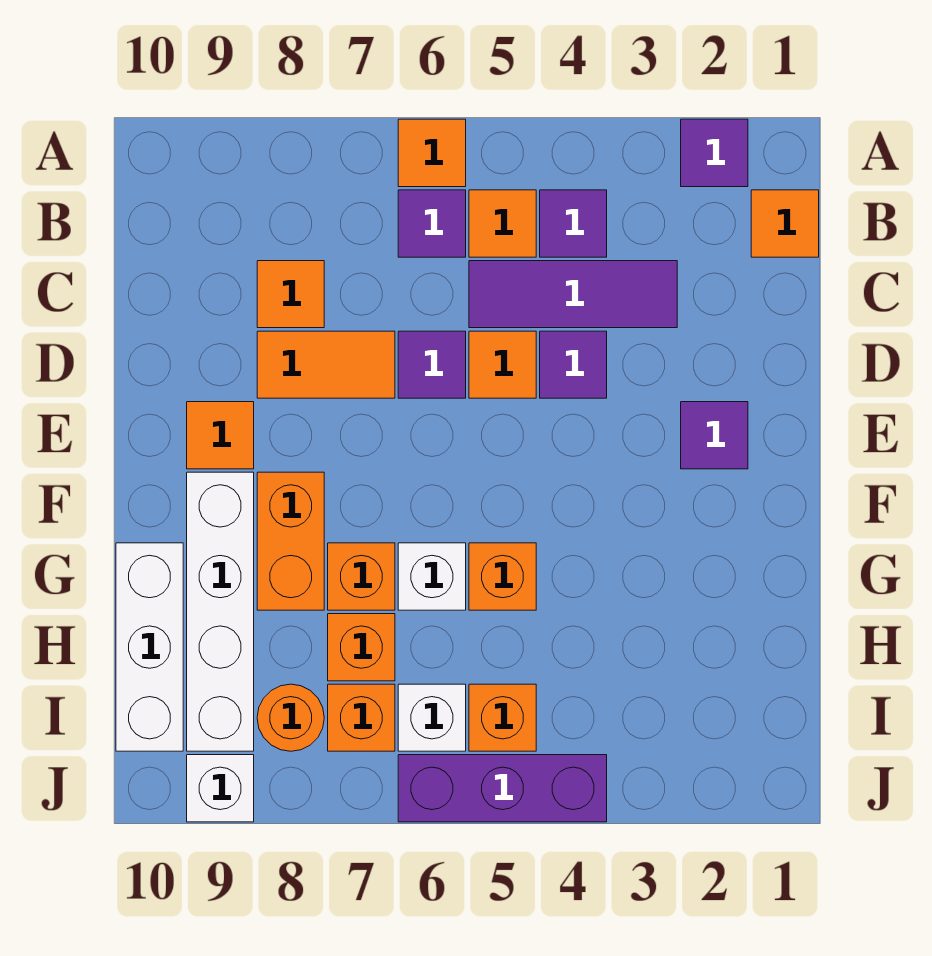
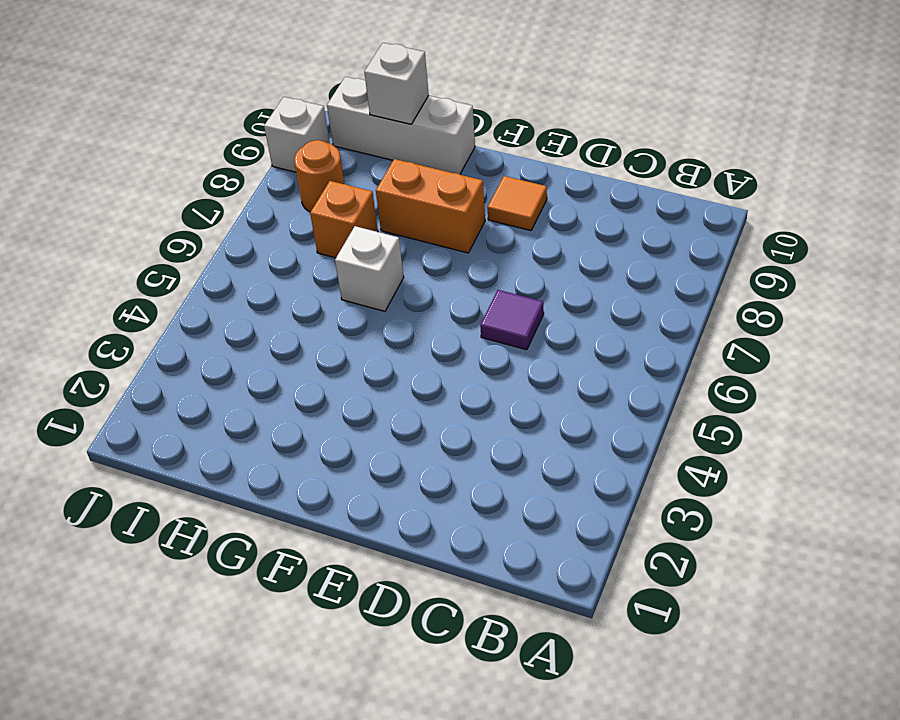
white 1x1 brick [364,43,429,124] -> white 1x1 brick moved to [398,684,466,751]
none -> purple 1x1 tile [681,119,748,187]
none -> orange 1x1 tile [398,119,466,187]
none -> orange 1x1 tile [751,190,819,257]

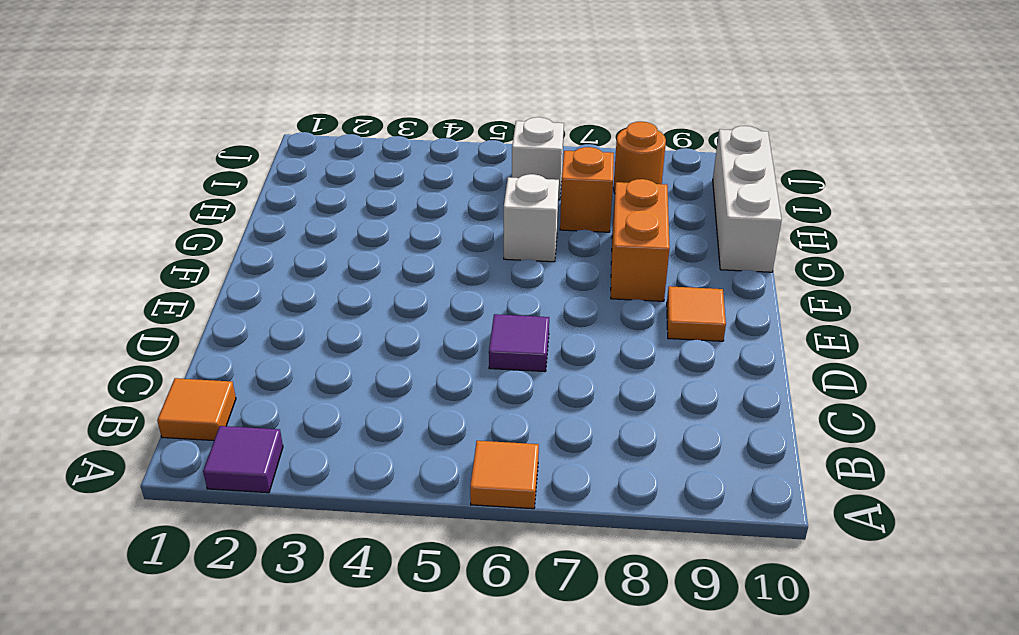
none -> purple 1x1 tile [540,190,607,257]
none -> orange 1x1 tile [469,190,536,257]
none -> purple 1x1 tile [398,190,466,257]

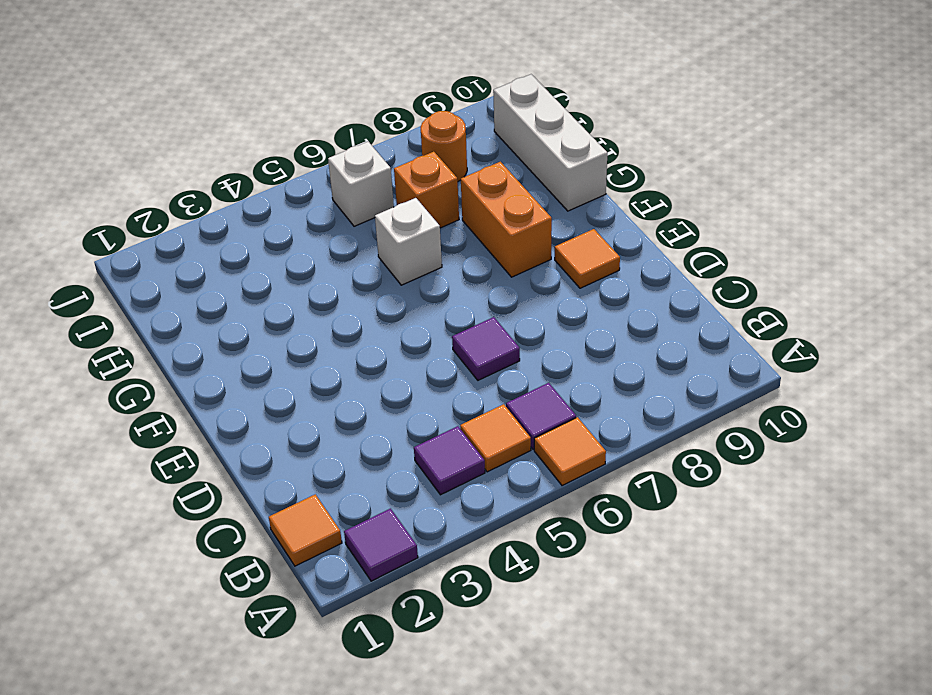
none -> purple 1x3 tile [469,261,677,328]
none -> orange 1x1 tile [257,261,324,328]
none -> purple 1x1 tile [540,331,607,398]

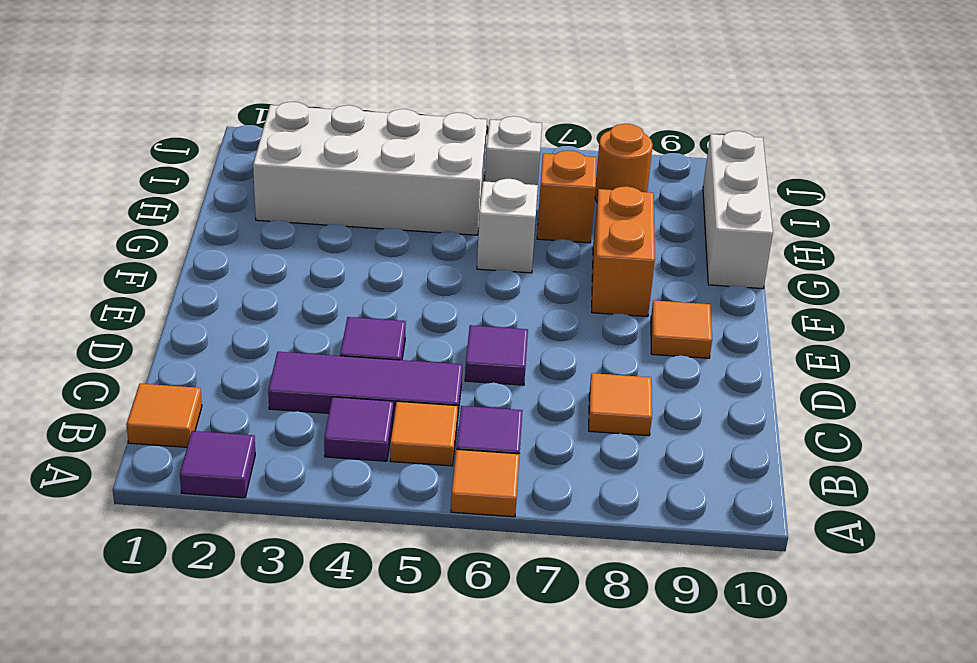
white 2x4 brick [253,102,487,235] -> orange 1x1 brick [469,684,536,751]
none -> orange 1x1 tile [469,331,536,398]
none -> orange 1x2 tile [257,331,395,398]
none -> purple 1x1 tile [681,402,748,469]

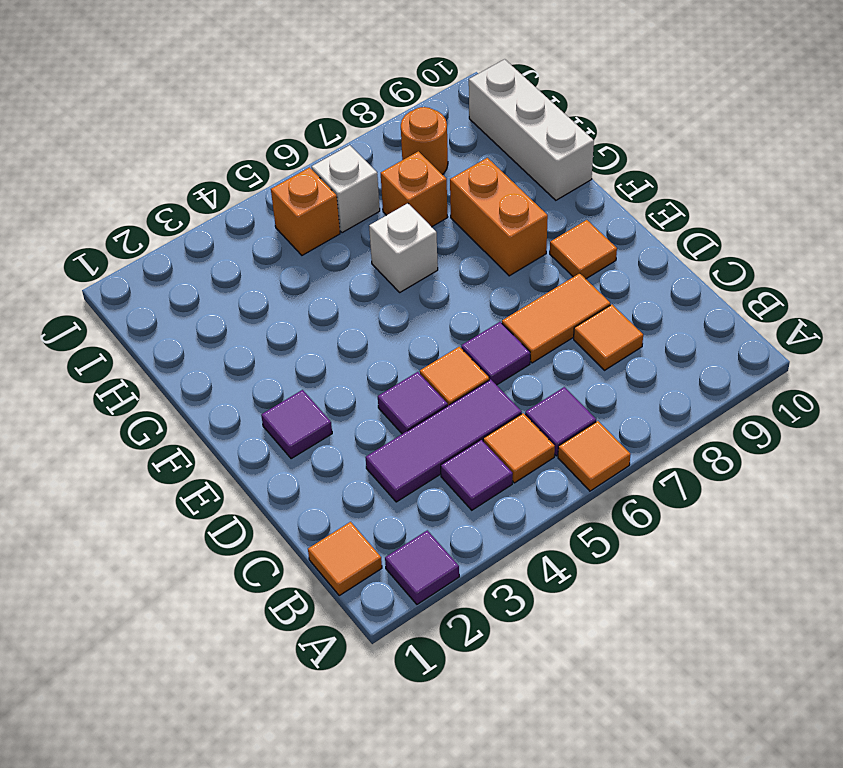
none -> white 1x4 brick [187,472,254,751]
none -> orange 1x1 brick [469,543,536,610]
none -> orange 1x1 brick [328,543,395,610]

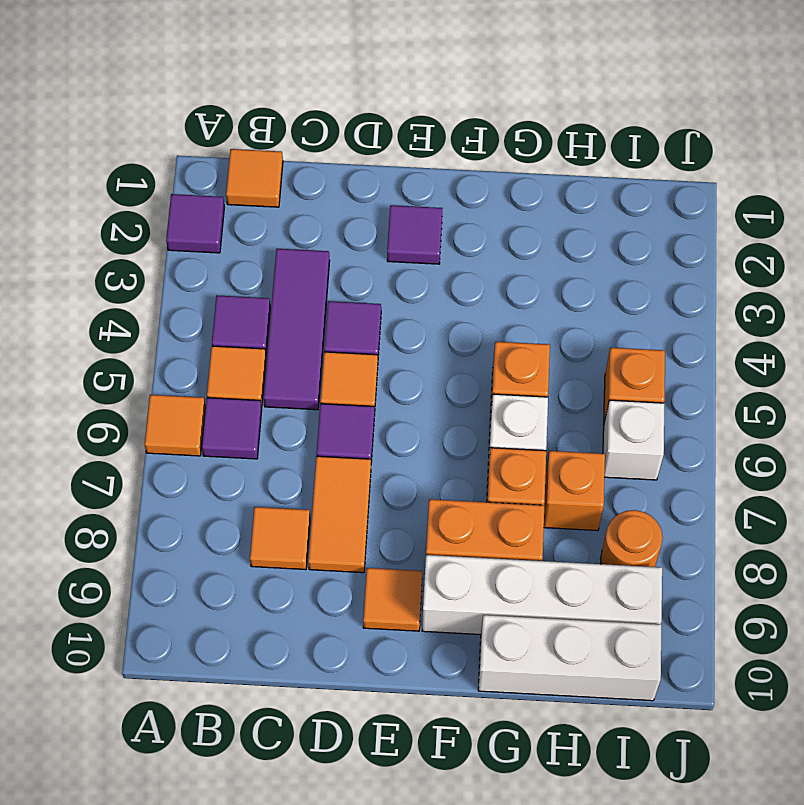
none -> orange 1x1 brick [328,684,395,751]
none -> purple 1x3 brick [398,755,607,822]
none -> white 1x1 brick [187,755,254,822]

